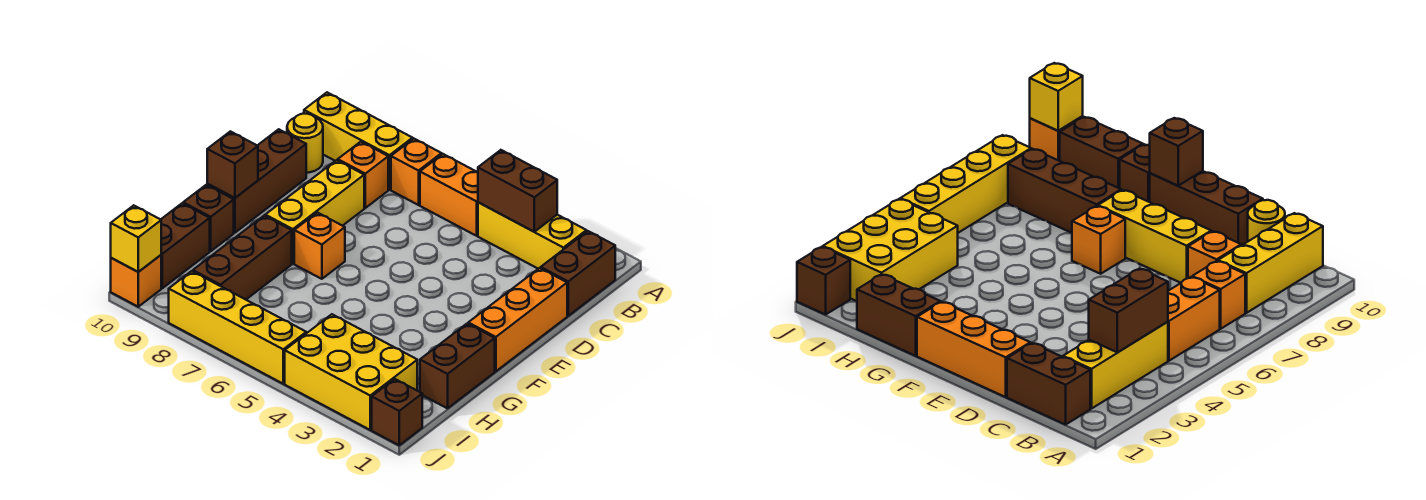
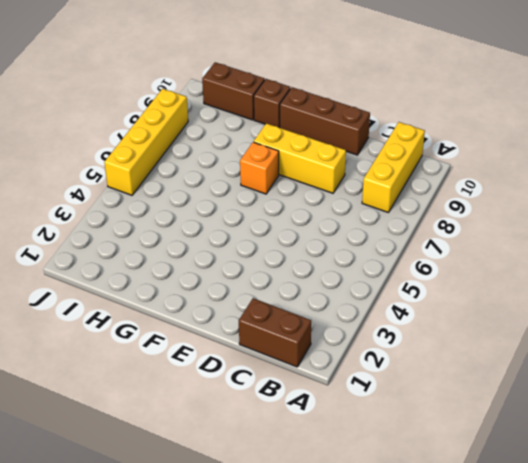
none -> yellow 1x3 brick [478,202,586,269]
none -> orange 1x2 brick [420,154,478,236]
none -> orange 1x1 brick [391,139,442,205]

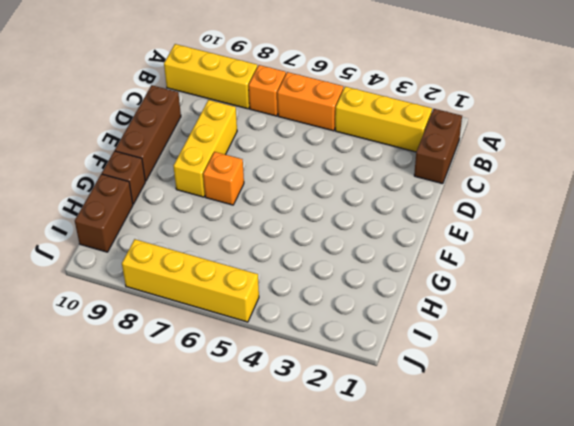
none -> orange 1x1 brick [338,142,388,208]
none -> yellow 1x1 round brick [287,114,323,173]
none -> orange 1x3 brick [468,268,567,371]

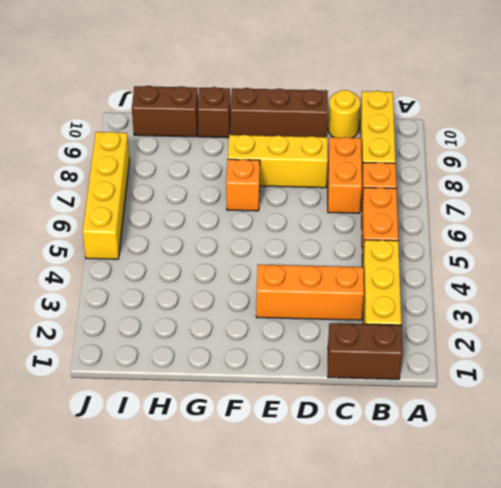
orange 1x3 brick [256,264,364,320] -> orange 1x3 brick moved to [468,268,567,371]
orange 1x2 brick [328,137,362,213] -> orange 1x1 brick [338,142,388,208]
none -> brown 1x2 brick [420,324,495,408]
none -> brown 1x3 brick [193,216,292,300]
none -> yellow 2x3 brick [285,314,417,430]

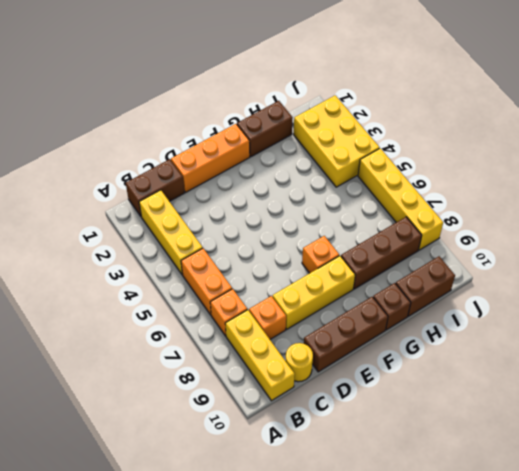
none -> brown 1x1 brick [372,379,422,445]
none -> orange 1x1 brick [111,255,161,307]
none -> brown 1x2 brick [478,150,557,232]

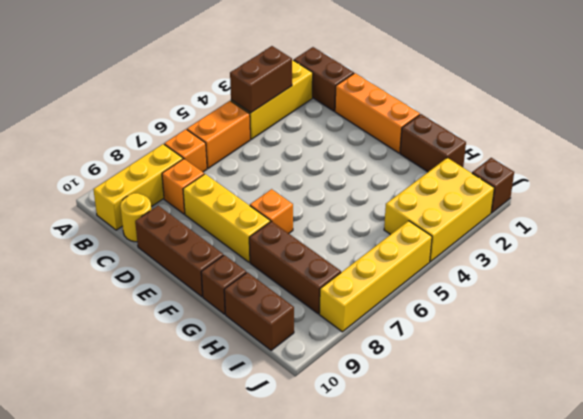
none -> orange 1x1 brick [111,255,161,307]
none -> brown 1x1 brick [207,131,258,198]
none -> yellow 1x1 brick [111,205,161,272]

